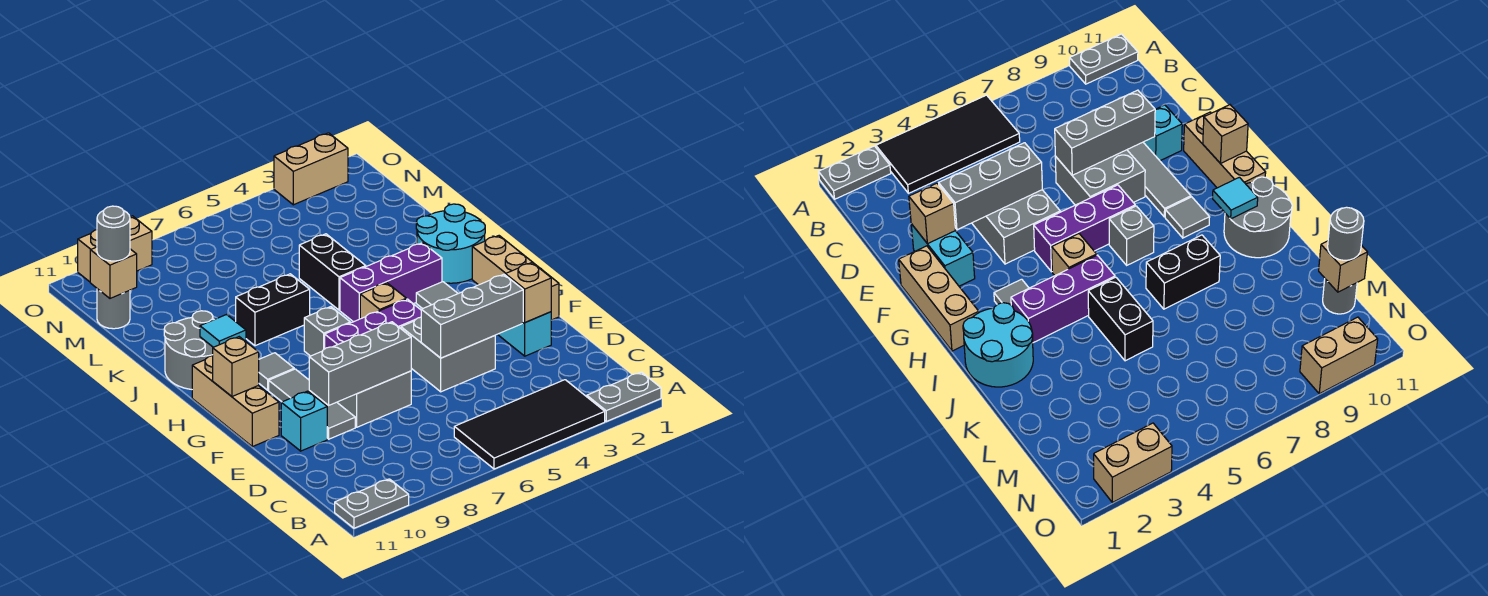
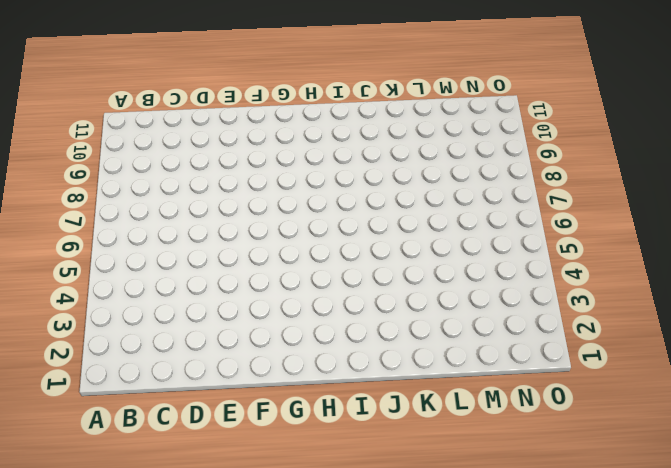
none -> grey 1x2 plate [587,372,661,421]
none -> black 2x4 tile [454,380,605,469]
none -> grey 1x2 plate [335,479,409,528]
none -> cyan 1x2 brick [498,312,551,356]

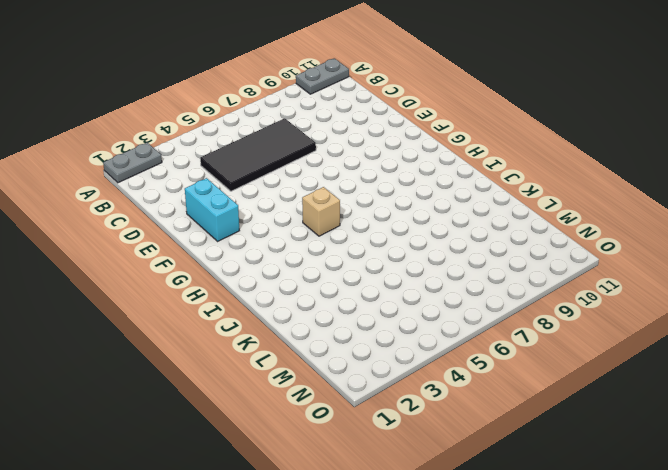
black 2x4 tile [200,118,316,191] -> black 2x4 tile moved to [454,380,605,469]
none -> grey 2x2 brick [401,317,495,392]
none -> grey 2x2 brick [337,371,411,427]
none -> grey 1x3 tile [269,369,355,439]
none -> cyan 1x1 brick [281,391,327,451]

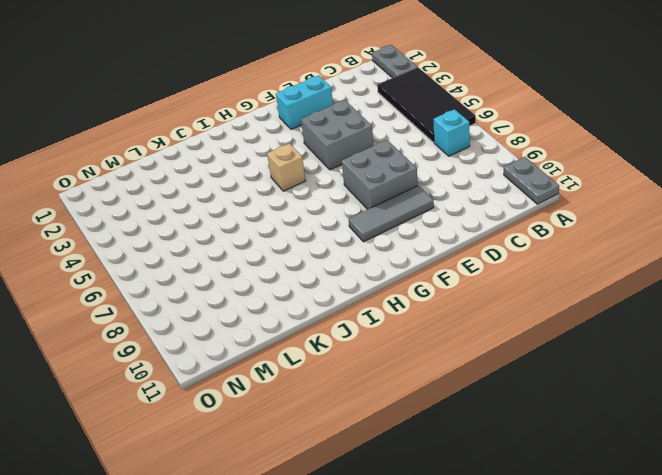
cyan 1x1 brick [433,109,470,156] -> cyan 1x1 brick moved to [281,391,327,451]
none -> tan 1x3 brick [472,236,559,320]
none -> tan 1x3 brick [192,356,279,447]
none -> purple 1x3 brick [325,299,421,348]
none -> grey 1x1 tile [416,282,458,309]

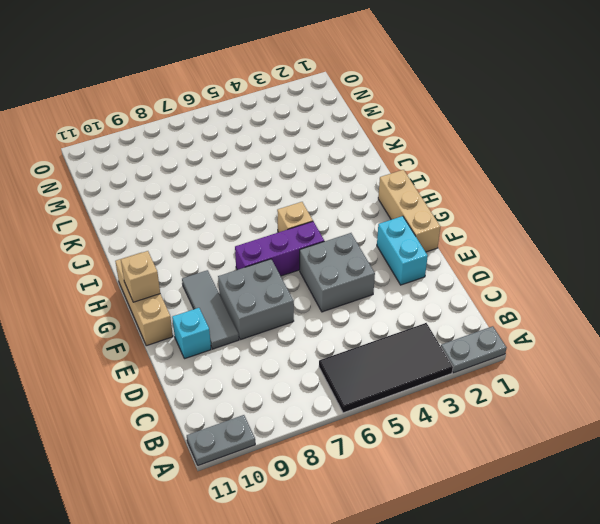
none -> grey 1x1 tile [416,282,458,309]
none -> grey 1x1 brick [304,307,350,356]
none -> grey 1x1 tile [259,353,294,390]
none -> cyan 2x2 round brick [416,204,485,283]

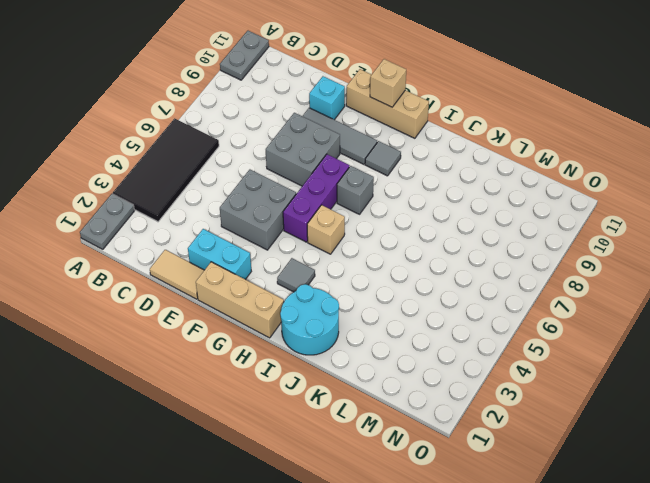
tan 1x2 tile [150,250,204,299] -> none
none -> purple 1x3 brick [340,243,442,322]
none -> grey 2x2 round brick [164,311,214,389]
none -> black 1x2 brick [299,234,366,310]
none -> black 1x2 brick [236,274,310,346]

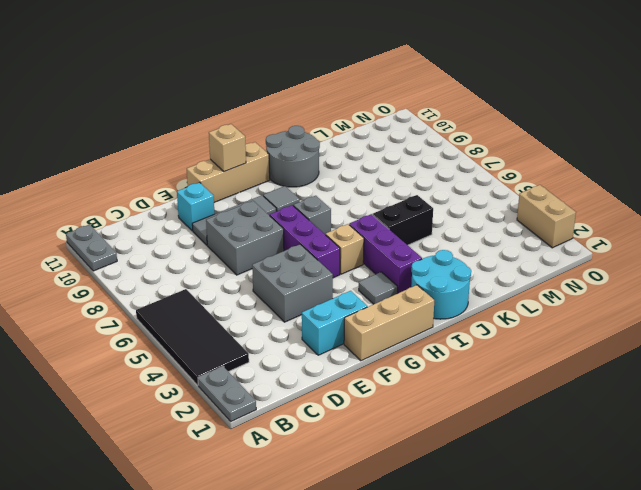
none -> black 1x2 brick [236,274,310,346]
none -> grey 1x1 round brick [97,289,130,329]
none -> tan 1x2 brick [78,216,152,282]
none -> tan 1x1 brick [505,263,551,322]

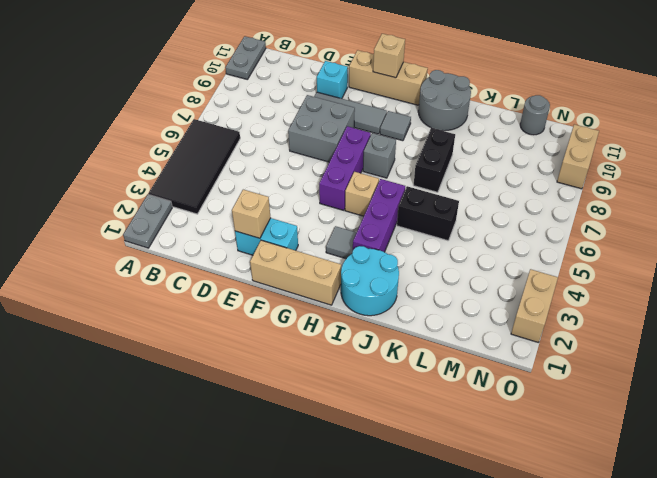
none -> grey 2x2 brick [401,317,495,392]
none -> grey 1x3 brick [421,274,523,358]
none -> grey 1x3 brick [309,322,411,405]
none -> cyan 1x1 tile [200,315,246,347]

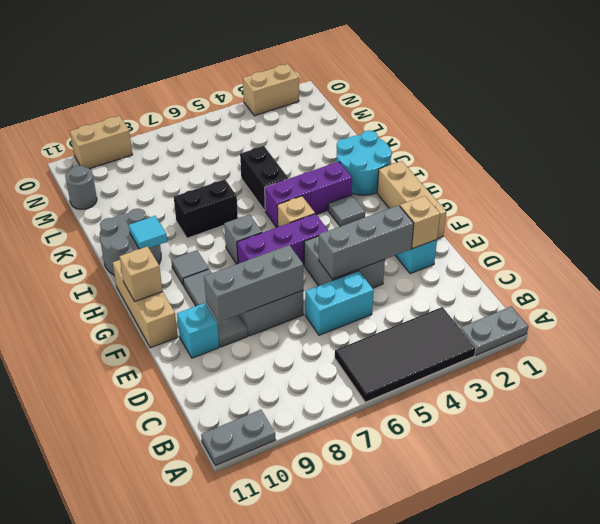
cyan 1x2 brick [305,271,374,335] -> none
none -> tan 1x1 brick [90,247,137,298]
none -> grey 1x1 round brick [97,206,130,261]

